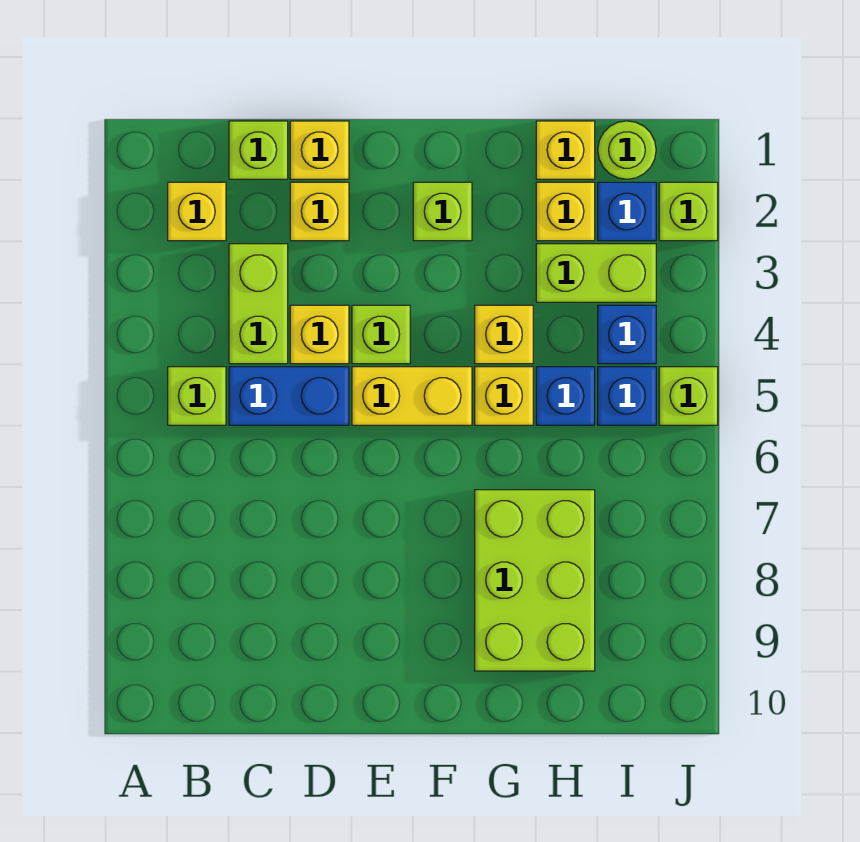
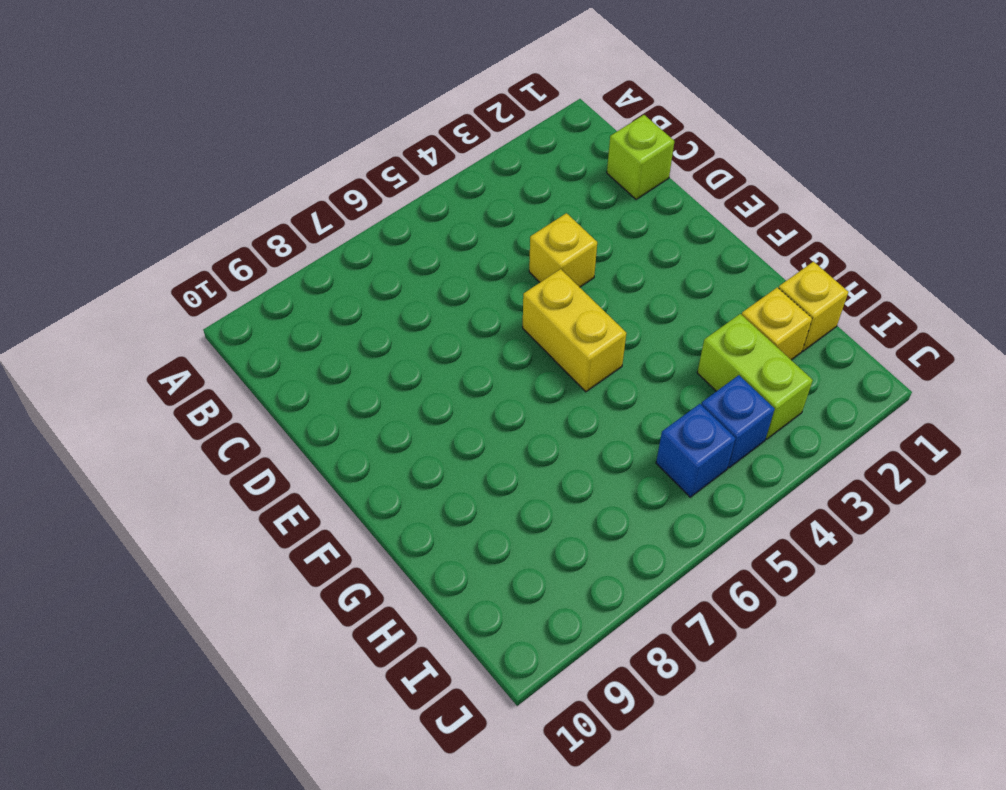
none -> yellow 1x1 brick [168,182,226,241]
none -> lime 1x1 brick [168,367,226,425]
none -> lime 1x2 brick [229,244,288,364]

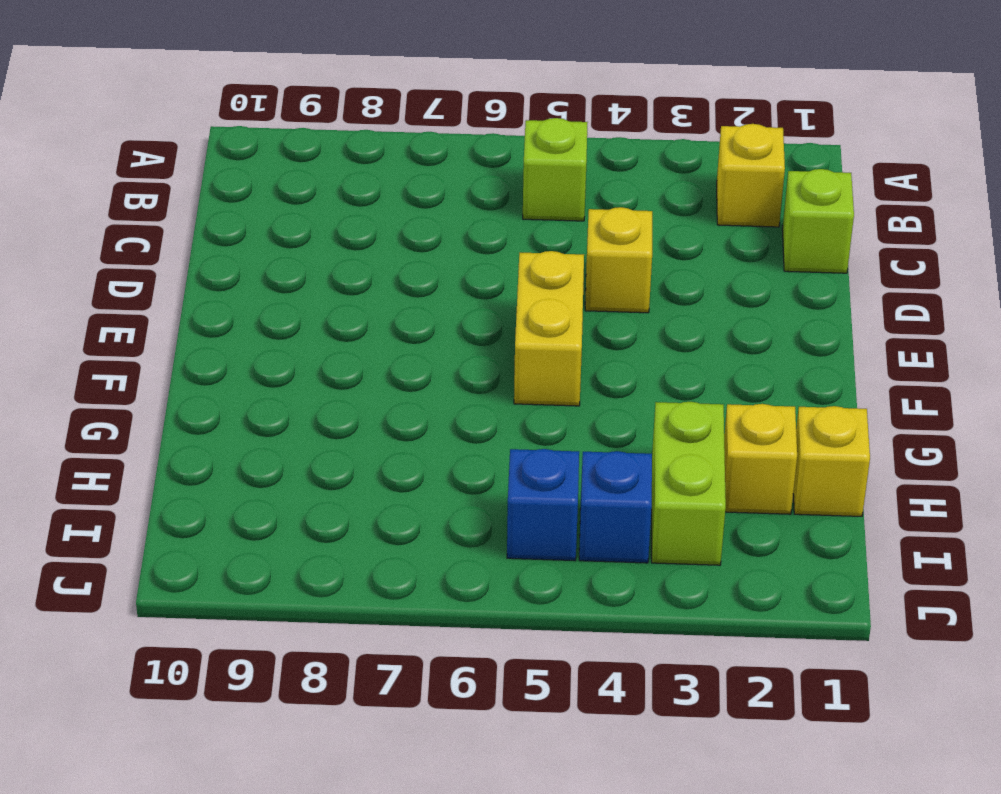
none -> lime 1x2 brick [229,244,288,364]
none -> blue 1x2 brick [229,367,349,425]
none -> yellow 1x1 brick [290,121,349,179]

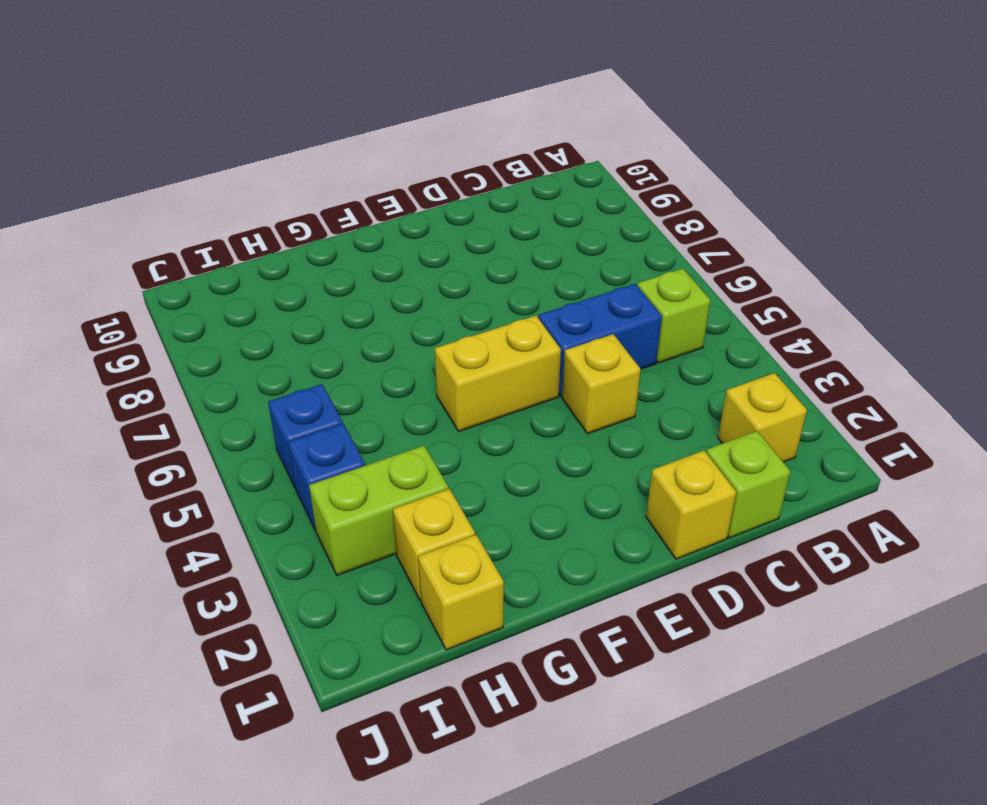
none -> lime 1x2 brick [229,244,288,364]
none -> yellow 1x1 brick [290,182,349,241]
none -> lime 1x1 brick [352,305,410,364]

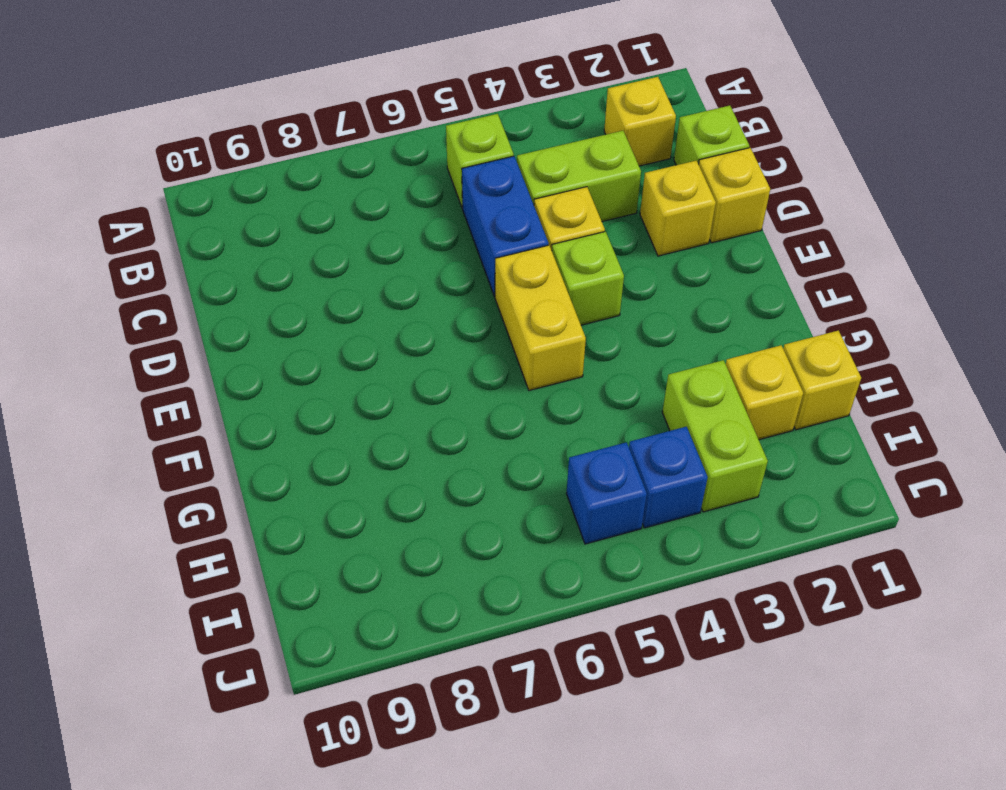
none -> lime 1x1 brick [413,182,472,241]
none -> yellow 1x1 brick [475,305,533,364]
none -> yellow 1x1 brick [475,367,533,425]

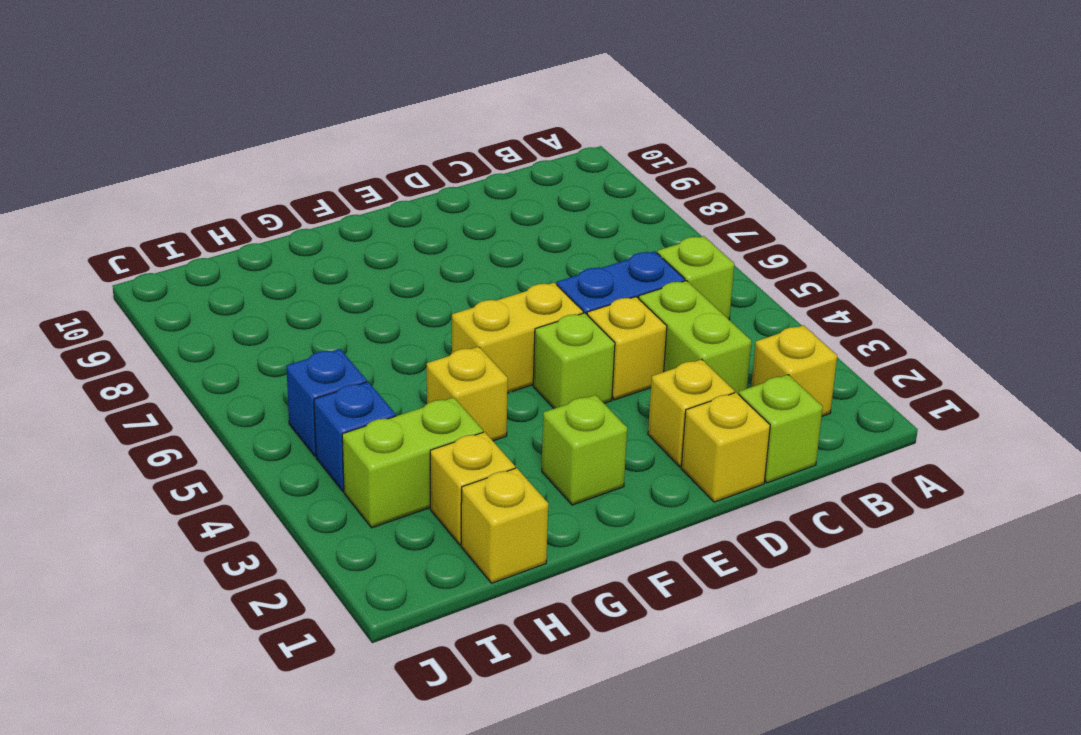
none -> yellow 1x1 brick [475,367,533,425]
none -> lime 2x3 brick [475,490,595,671]
none -> blue 1x1 brick [536,367,595,425]

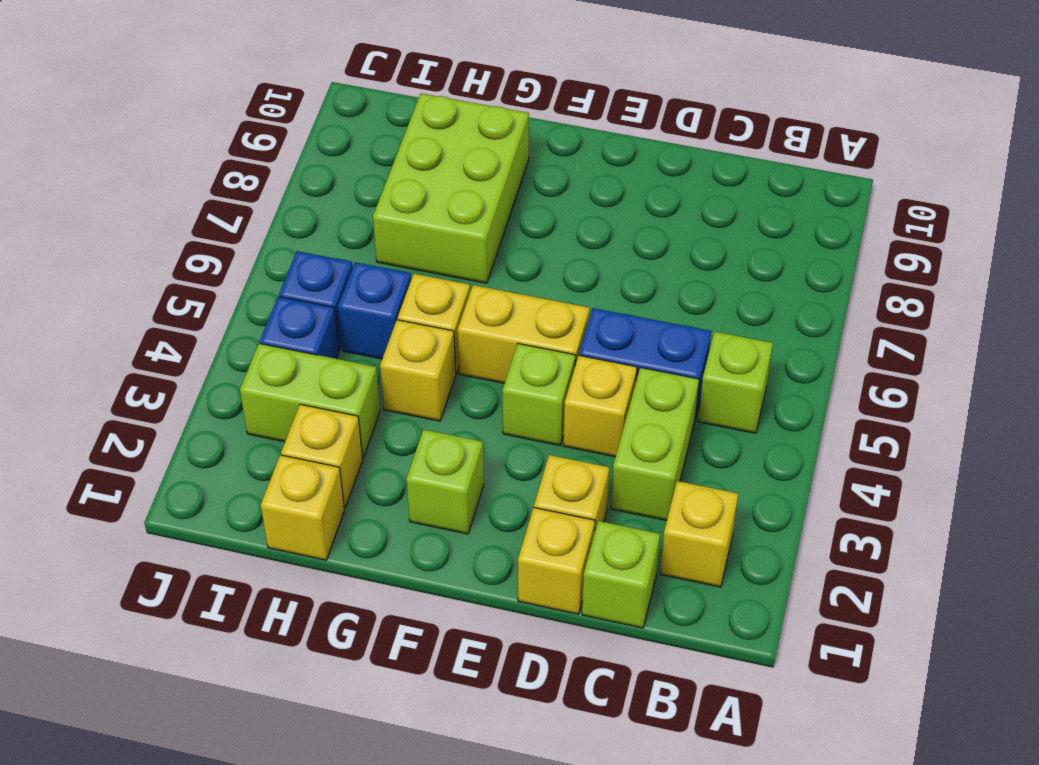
none -> lime 1x1 round brick [598,121,656,179]
none -> blue 1x1 brick [598,182,656,241]
none -> lime 1x1 brick [659,182,718,241]

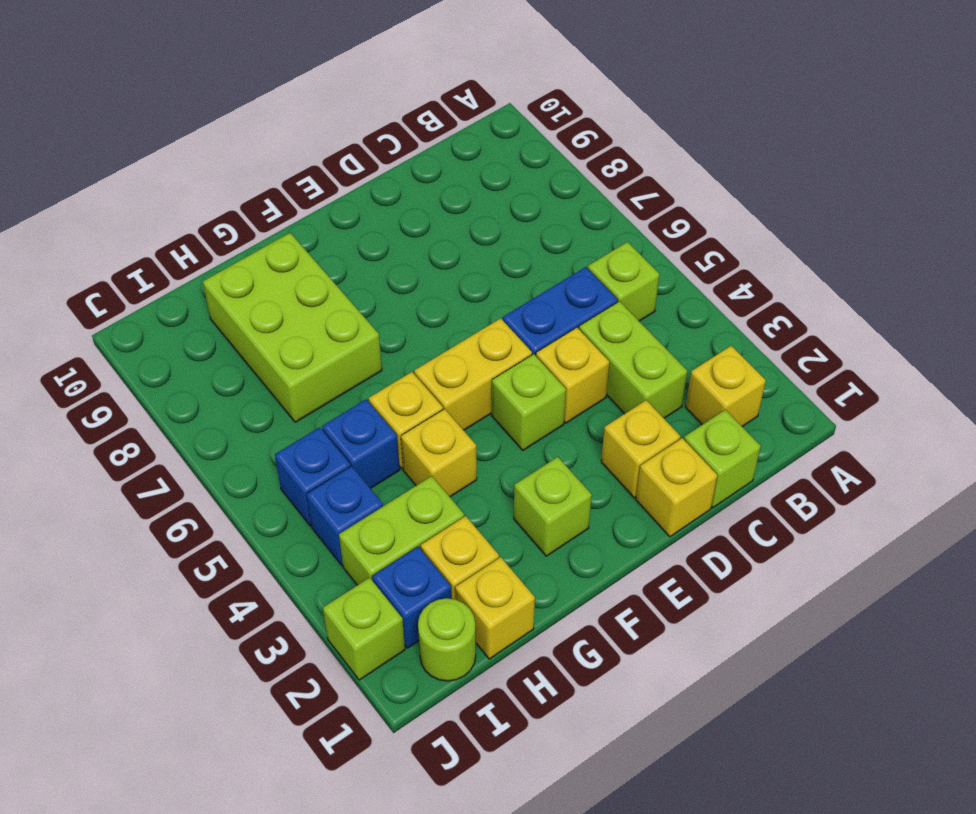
none -> lime 1x1 brick [659,367,718,425]

